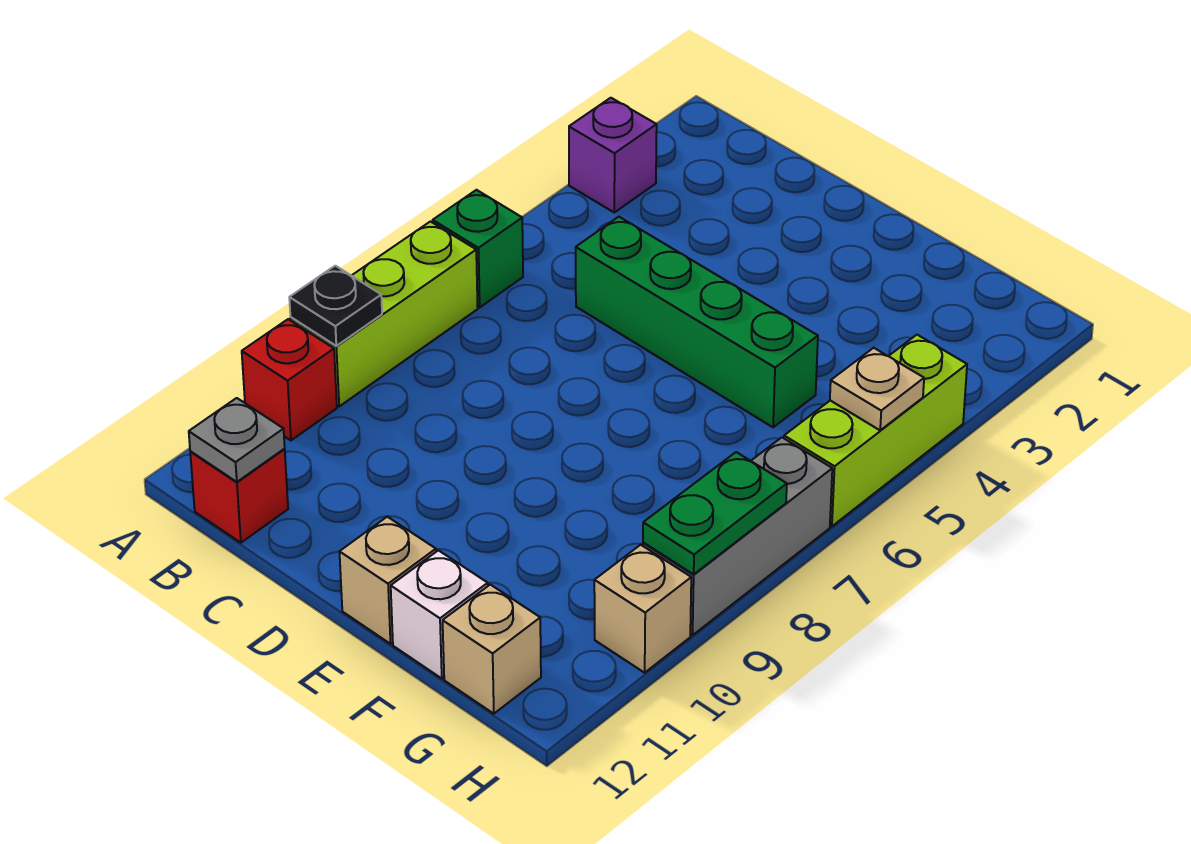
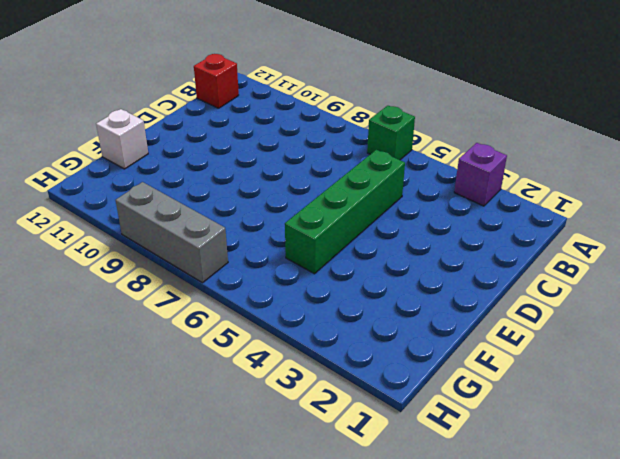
none -> lime 1x3 brick [290,222,478,406]
none -> red 1x1 brick [242,319,337,440]
none -> tan 1x1 brick [340,517,436,644]

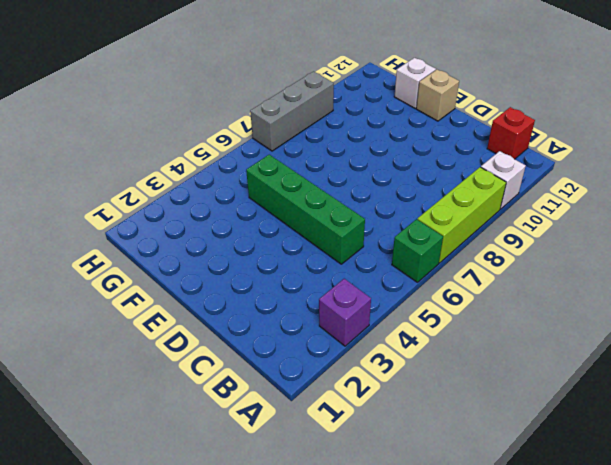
white 1x1 brick [481,151,526,209] -> red 1x1 brick [242,319,337,440]
none -> tan 1x1 brick [443,585,541,714]
none -> lime 1x3 brick [784,335,967,526]
none -> tan 1x1 brick [594,545,691,673]

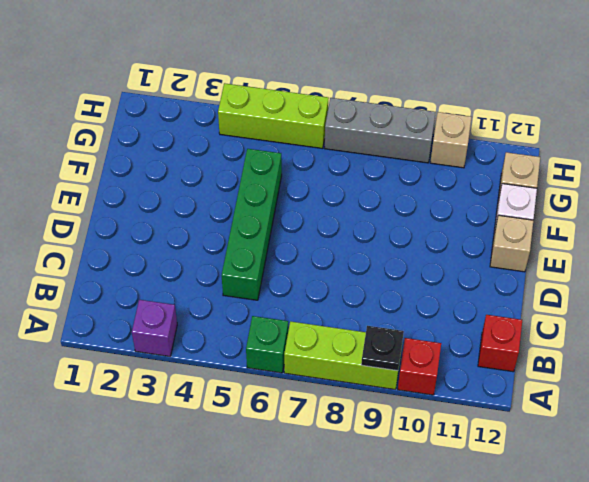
none -> grey 1x1 plate [189,398,285,482]
none -> tan 1x1 plate [830,348,924,430]
none -> green 1x2 plate [643,452,787,574]

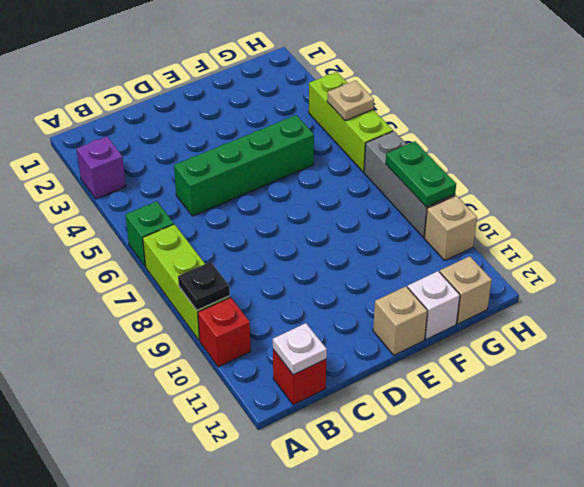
white 1x1 plate [273,323,327,375] -> grey 1x1 plate [189,398,285,482]

